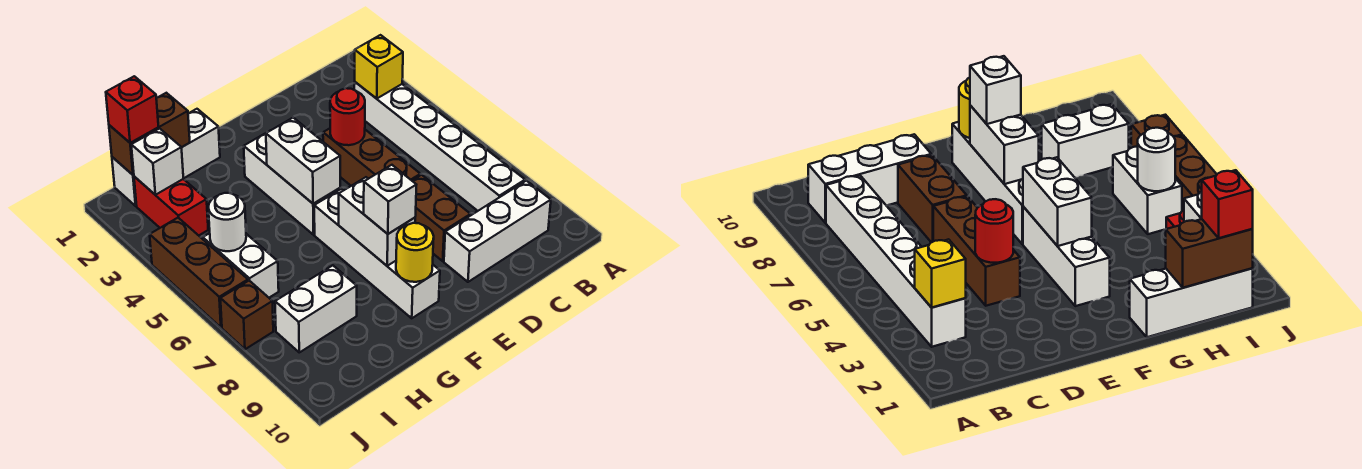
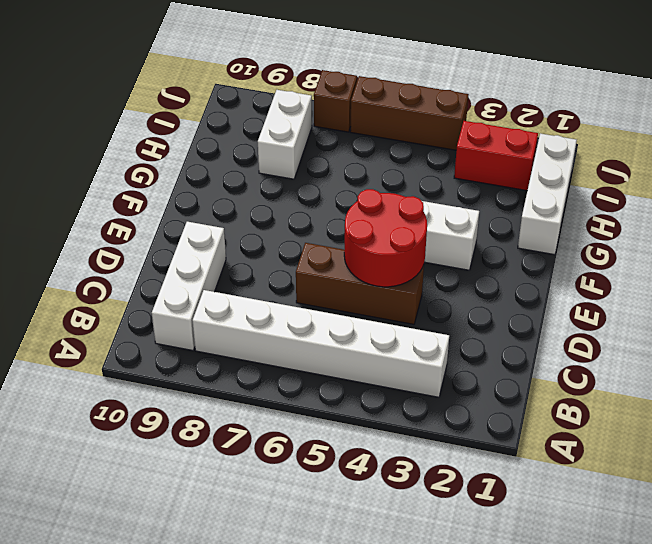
red 2x2 round brick [344,189,427,287] -> red 1x1 round brick [330,88,365,145]
none -> brown 1x2 brick [412,175,471,261]
none -> white 1x4 brick [314,189,440,318]
none -> white 1x2 brick [203,233,279,298]

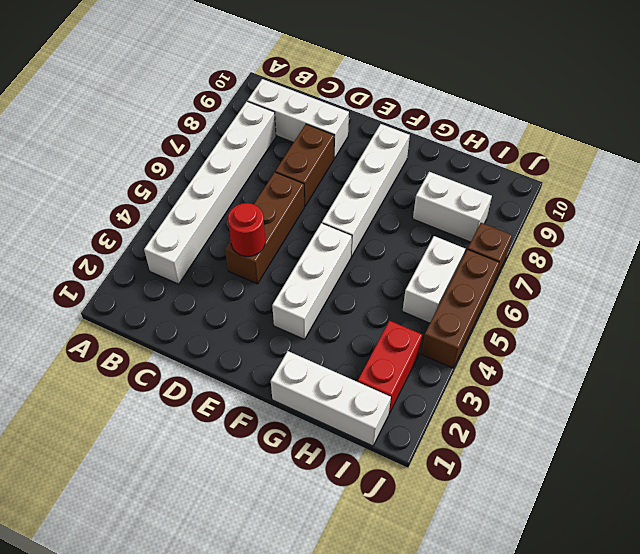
none -> yellow 1x1 brick [355,35,403,99]
none -> white 1x2 brick [266,118,340,204]
none -> white 1x2 brick [339,177,415,266]

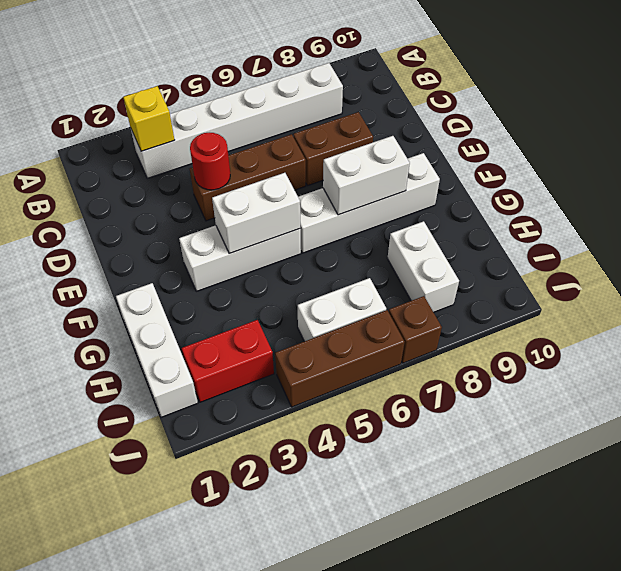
none -> white 1x3 brick [444,181,551,282]
none -> yellow 1x1 round brick [396,223,434,282]
none -> brown 1x2 brick [109,93,190,175]

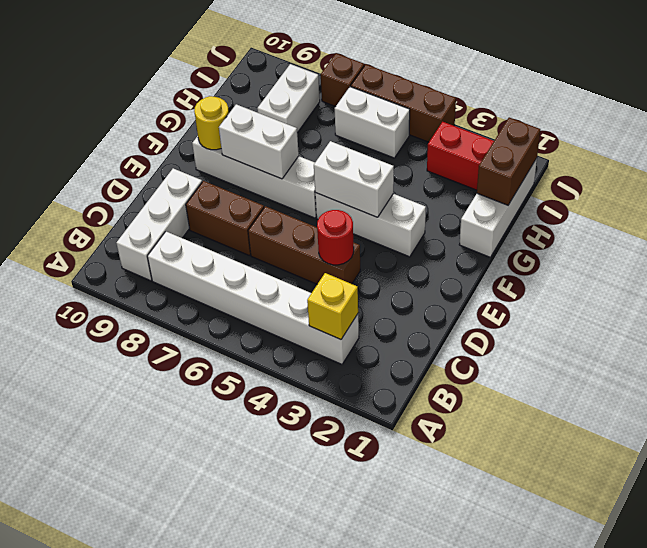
none -> white 1x1 brick [131,129,183,195]
none -> white 1x1 round brick [208,193,246,251]
none -> white 1x1 brick [364,165,416,234]

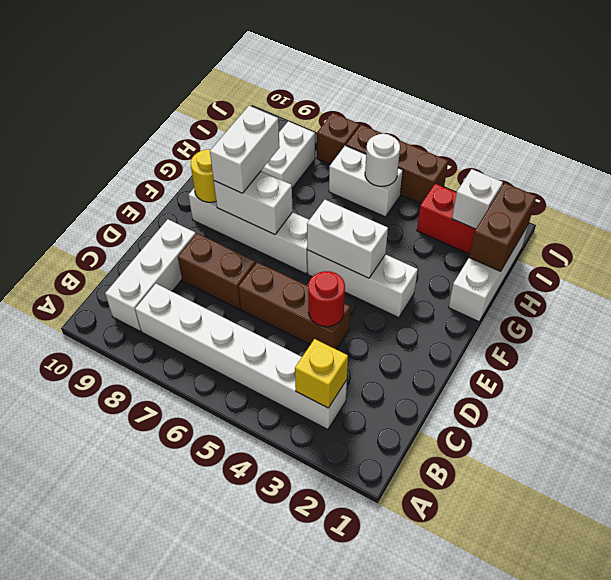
white 1x2 brick [210,106,280,193] -> white 1x1 brick [364,165,416,234]
none -> red 1x1 brick [106,76,158,143]

